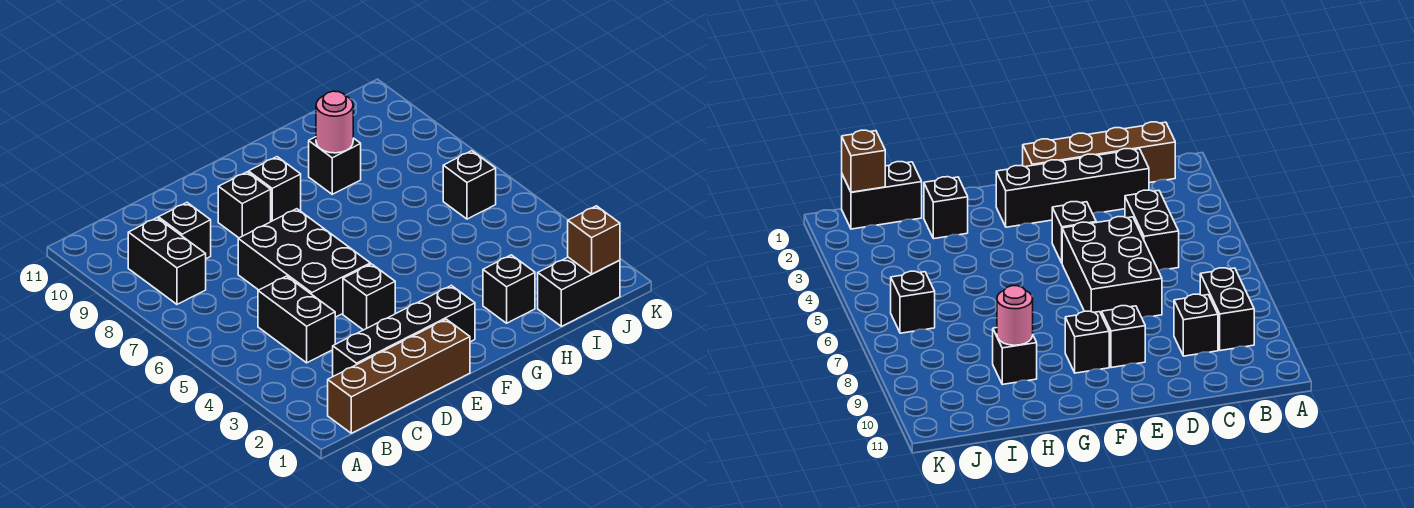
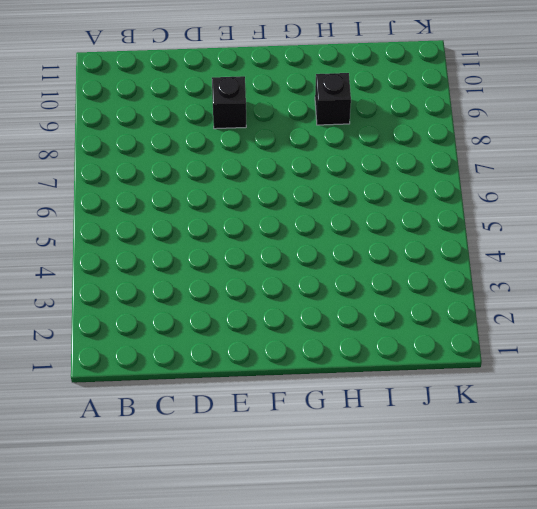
none -> brown 1x4 brick [328,319,470,433]
none -> black 1x2 brick [128,218,206,304]
none -> black 1x4 brick [333,285,475,376]

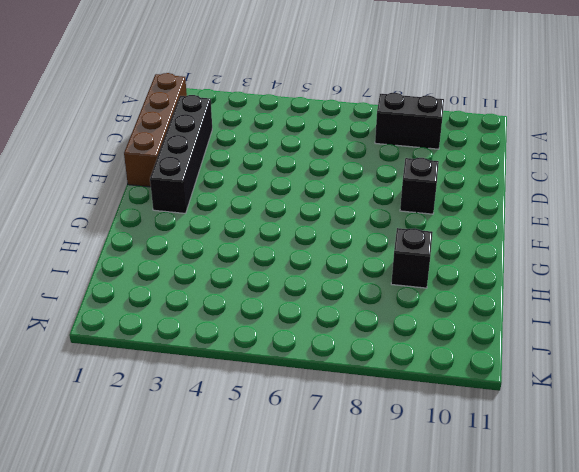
none -> black 1x2 brick [258,276,335,363]
none -> black 1x1 brick [158,203,211,259]
none -> black 2x3 brick [238,209,370,317]

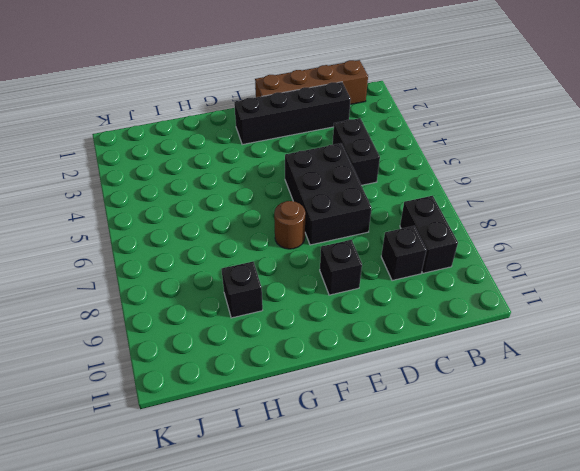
brown 1x1 round brick [274,201,305,249] -> none
none -> black 1x1 brick [343,264,395,330]
none -> black 1x1 brick [249,157,301,221]
none -> black 1x1 brick [483,255,535,323]

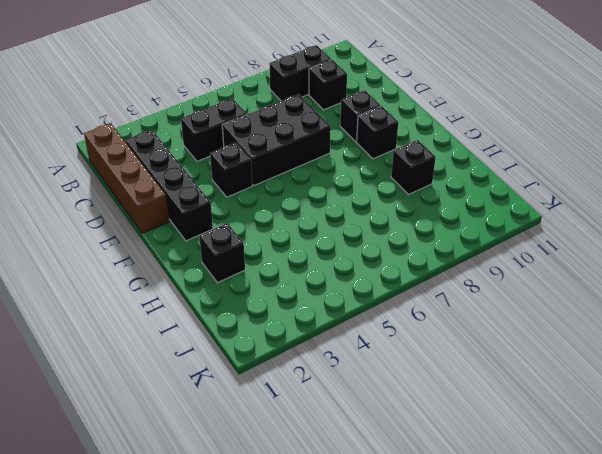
none -> black 1x2 brick [538,257,620,326]
none -> black 1x1 brick [443,151,496,219]
none -> pink 1x1 round brick [316,91,353,153]

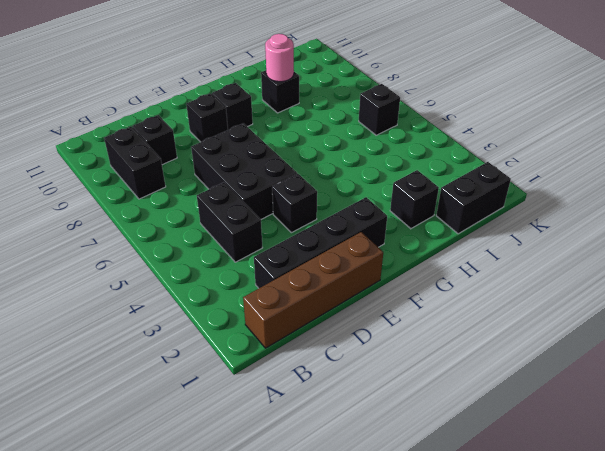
none -> brown 1x1 brick [568,206,620,274]

